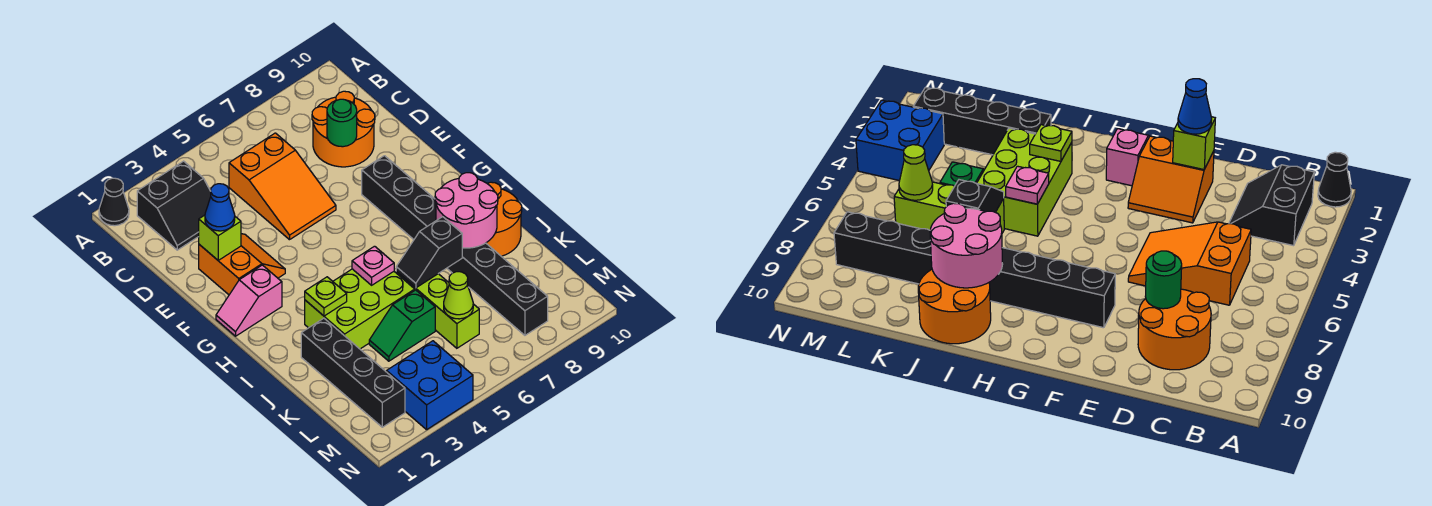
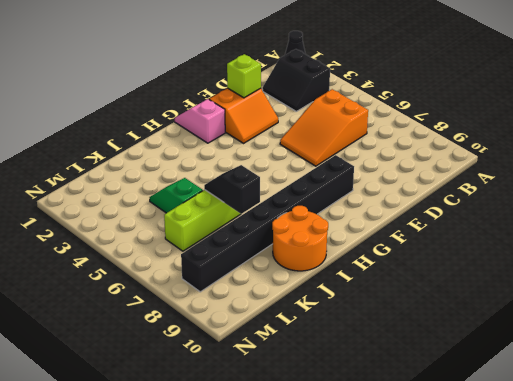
none -> orange 2x2 round brick [312,91,375,167]
none -> lime 2x3 brick [305,269,415,349]
none -> black 1x4 brick [301,318,405,427]

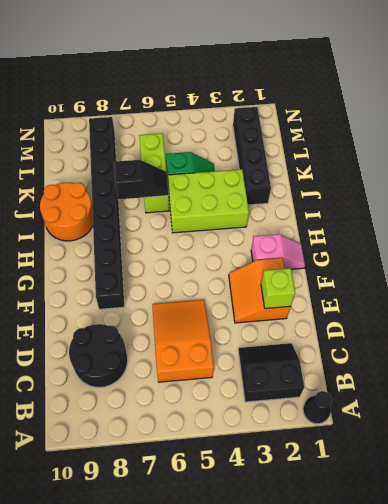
black 2x2 round brick [69,324,128,387] -> orange 2x2 round brick [312,91,375,167]
none -> blue 2x2 brick [387,341,473,430]
none -> green 1x1 round brick [327,99,357,147]
none -> lime 1x1 plate [305,277,347,316]

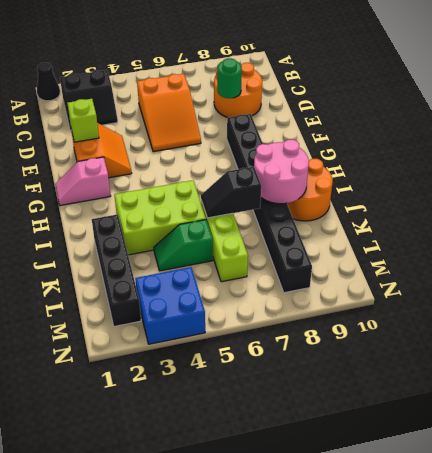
none -> lime 1x1 plate [305,277,347,316]
none -> pink 1x1 plate [352,246,394,285]
none -> lime 1x1 cone [444,272,473,319]

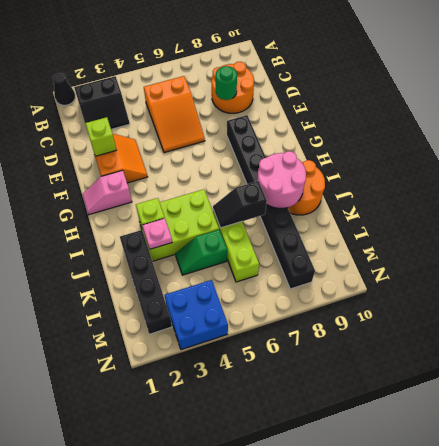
pink 1x1 plate [142,218,172,249] -> pink 1x1 plate moved to [352,246,394,285]
none -> lime 1x1 cone [444,272,473,319]
none -> blue 1x1 cone [205,184,235,231]

